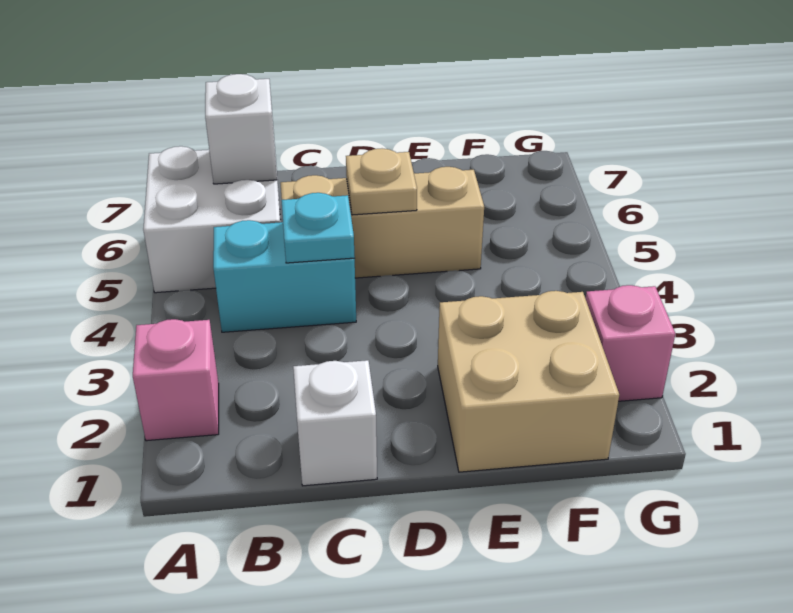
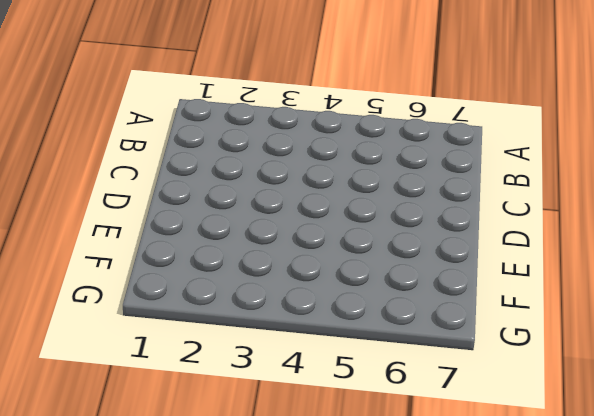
none -> pink 1x1 brick [133,319,219,441]
none -> white 2x2 brick [143,146,281,293]

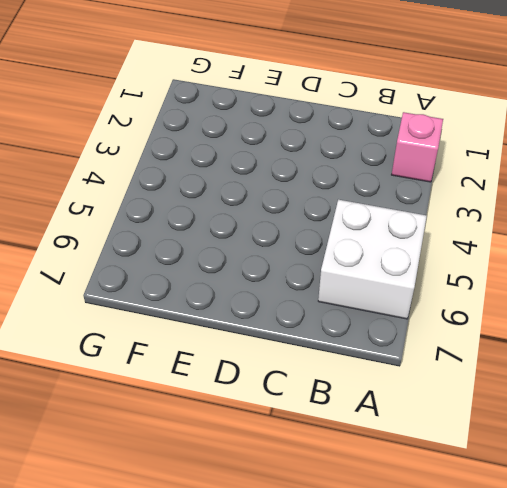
none -> cyan 1x2 brick [213,220,356,332]
none -> white 1x1 brick [293,360,377,486]

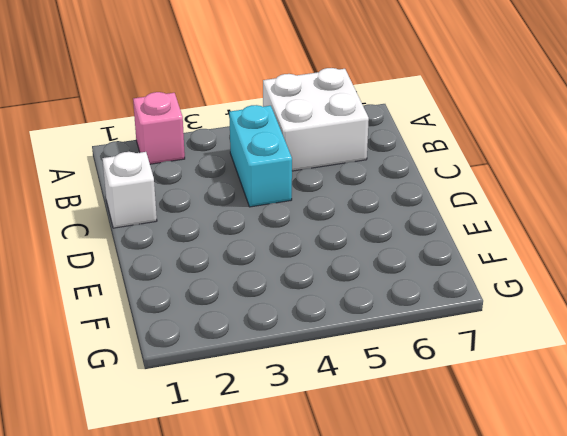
none -> tan 1x3 brick [280,167,484,278]
none -> tan 2x2 brick [438,291,619,472]

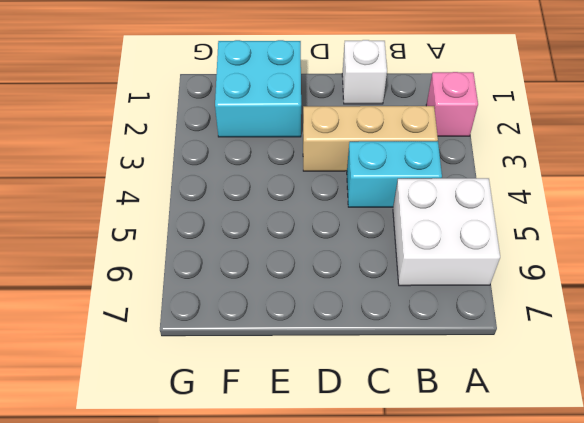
tan 1x3 brick [303,106,438,171] -> tan 1x3 brick moved to [280,167,484,278]
cyan 2x2 brick [215,40,301,137] -> tan 2x2 brick [438,291,619,472]
none -> pink 1x1 brick [586,285,675,401]
none -> white 1x1 brick [205,74,277,184]

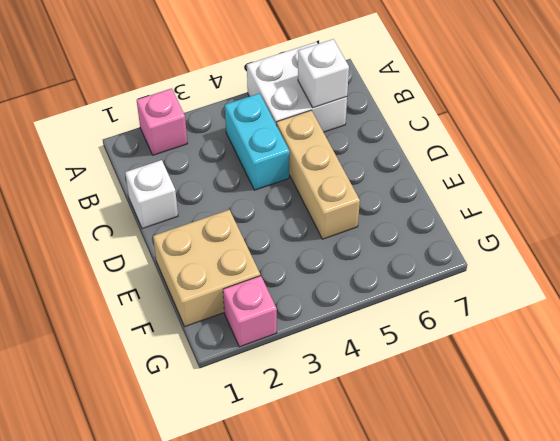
none -> cyan 1x1 plate [281,193,355,263]
none -> tan 1x1 plate [346,149,417,215]

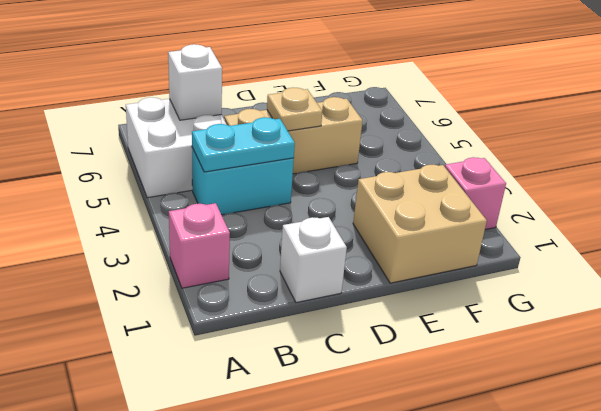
cyan 1x2 plate [192,117,295,172] -> cyan 1x1 plate [281,193,355,263]

